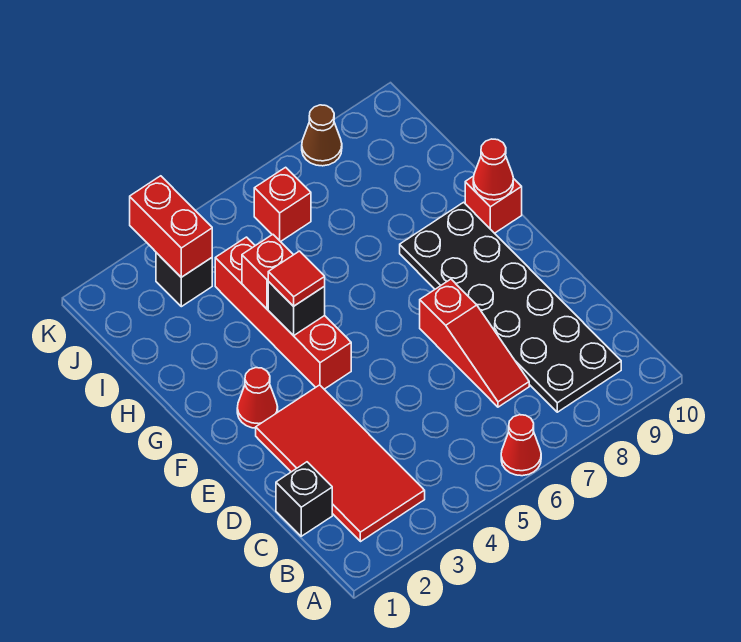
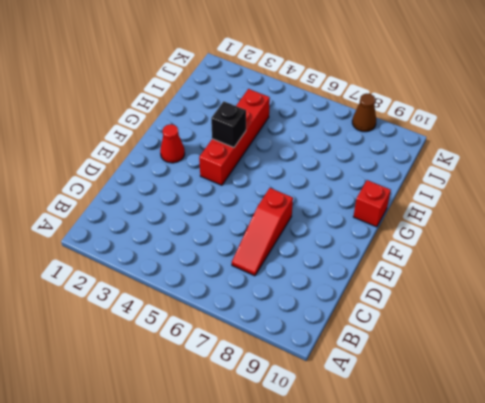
none -> red 1x1 cone [501,415,541,476]
none -> red 2x4 tile [256,385,425,542]
none -> black 2x6 plate [400,202,621,412]

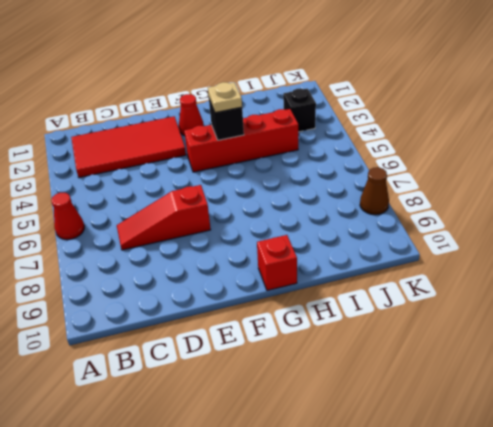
tan 1x1 plate [208,82,242,113] -> red 1x1 tile [268,251,325,306]
none -> black 2x6 plate [400,202,621,412]
none -> black 1x1 brick [276,462,332,536]
none -> red 1x1 brick [254,167,311,242]

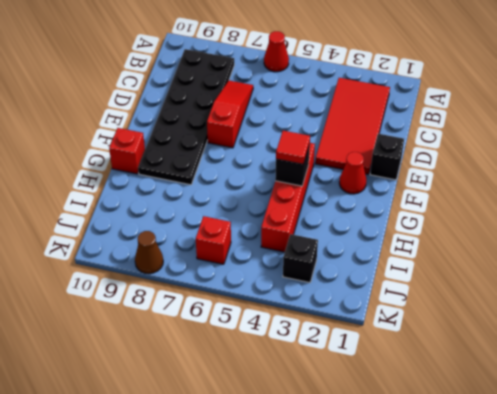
black 1x1 brick [370,134,404,180] -> black 1x1 brick moved to [276,462,332,536]
none -> red 1x1 cone [473,139,513,200]
none -> red 1x1 brick [242,235,293,309]
none -> red 1x2 brick [130,176,212,277]

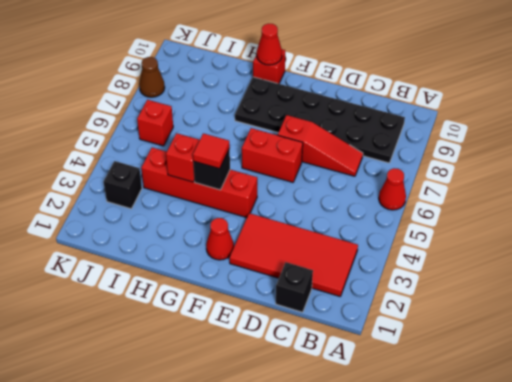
red 1x2 brick [242,128,303,182] -> red 1x2 brick moved to [130,176,212,277]

